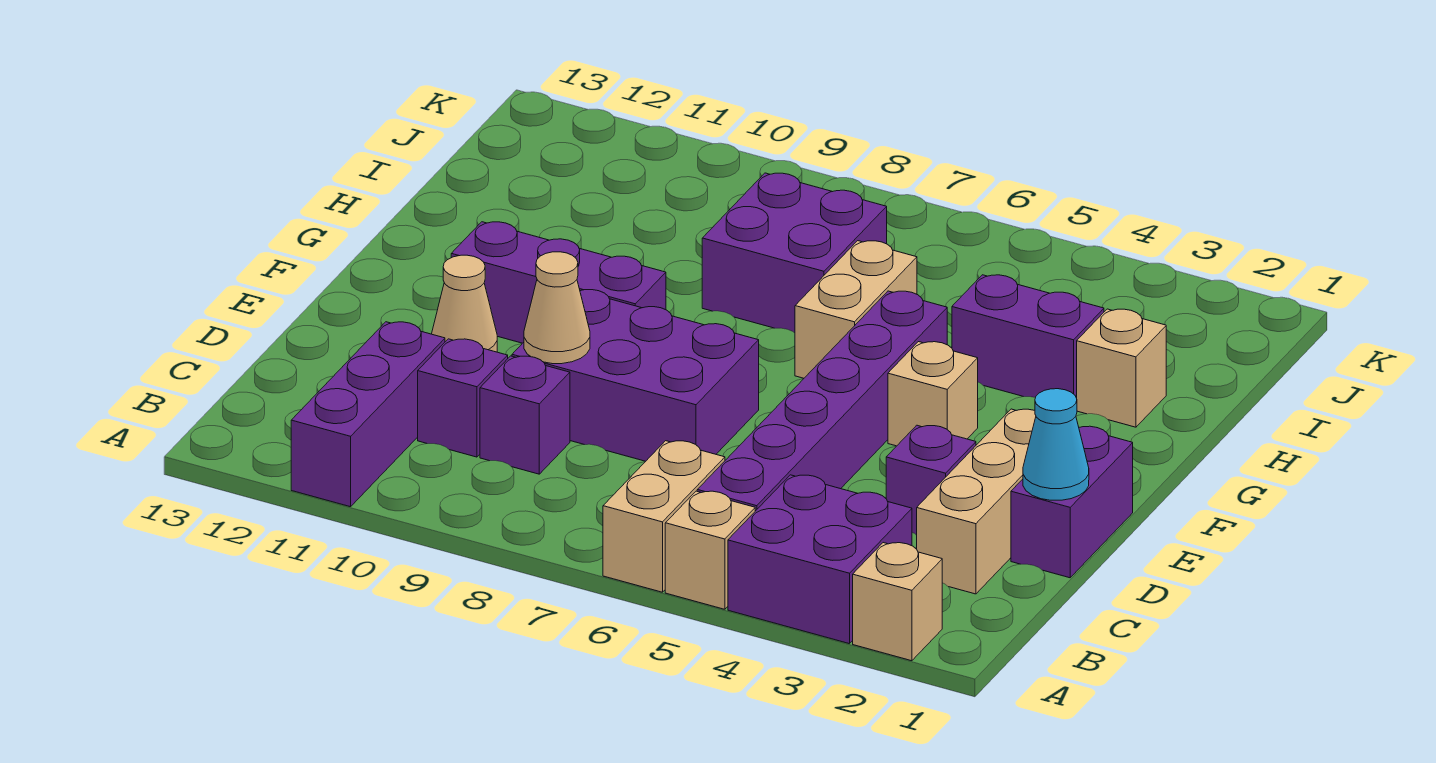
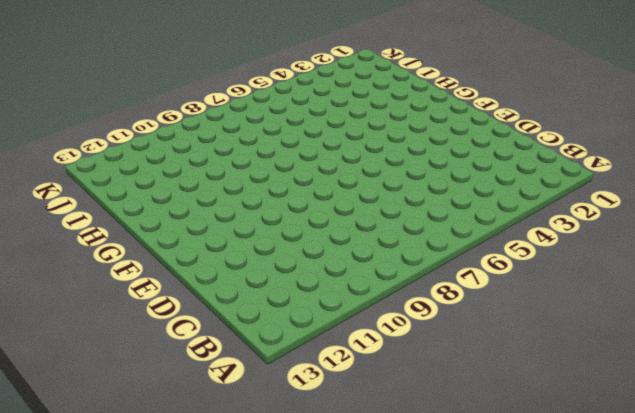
none -> tan 1x1 brick [853,543,942,661]
none -> purple 2x2 brick [728,475,912,644]
none -> tan 1x1 brick [665,491,755,609]

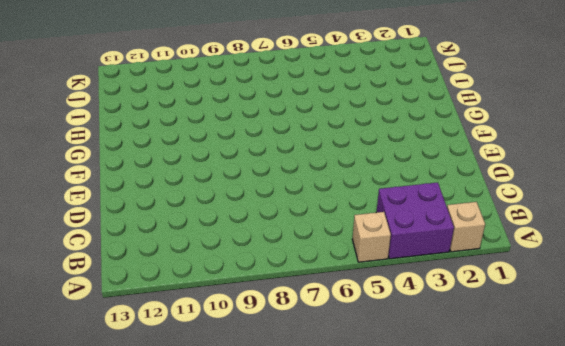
none -> tan 1x2 brick [603,441,725,592]
none -> purple 1x3 brick [291,322,445,507]
none -> purple 1x6 brick [697,291,947,511]

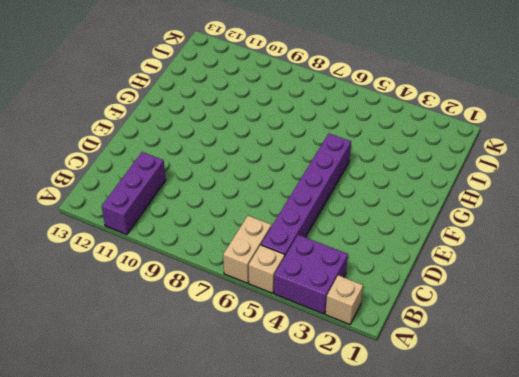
none -> tan 1x3 brick [917,409,1036,594]
none -> purple 1x1 brick [480,356,570,474]
none -> purple 1x1 brick [418,339,508,457]

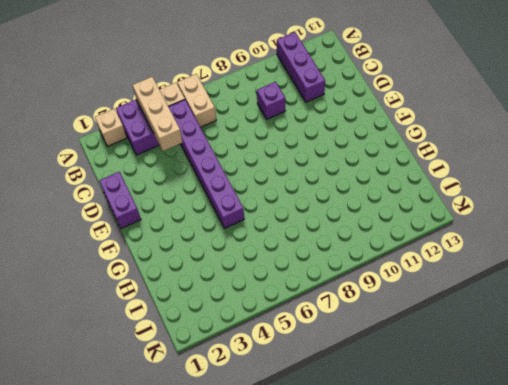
tan 1x3 brick [133,77,183,151] -> tan 1x3 brick moved to [917,409,1036,594]
none -> purple 1x1 brick [418,339,508,457]
none -> purple 1x1 brick [886,425,976,535]
none -> purple 2x3 brick [512,290,759,461]

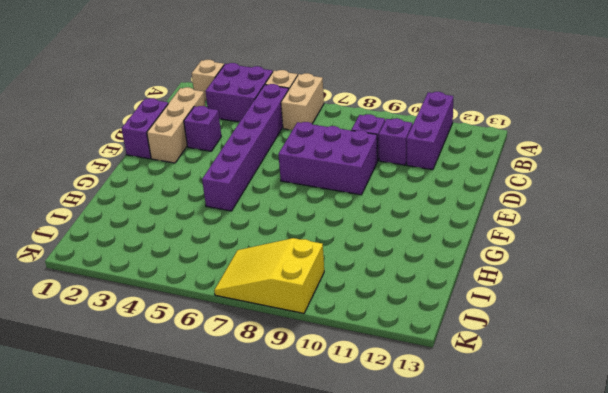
yellow 2x3 slope [214,238,324,313] -> none
none -> tan 1x1 cone [432,255,497,352]
none -> tan 1x1 brick [888,342,978,446]
none -> purple 1x3 brick [451,222,666,343]

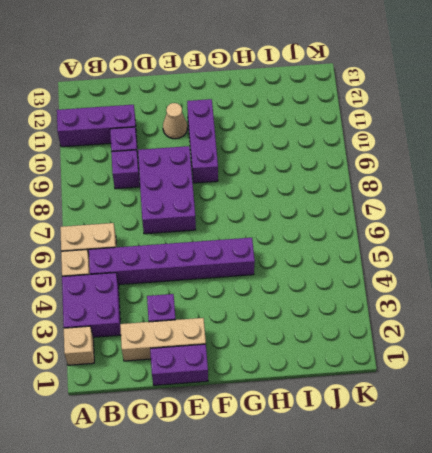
none -> tan 1x1 brick [888,342,978,446]
none -> tan 1x2 brick [795,241,917,378]
none -> tan 1x1 brick [1077,309,1166,427]

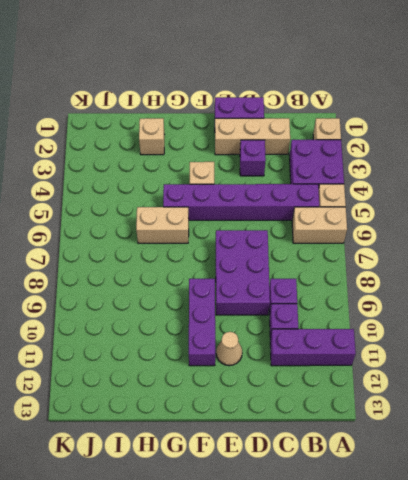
none -> purple 1x2 brick [952,275,1104,398]
none -> purple 2x2 brick [702,173,887,333]
none -> cyan 1x1 cone [1023,389,1089,500]

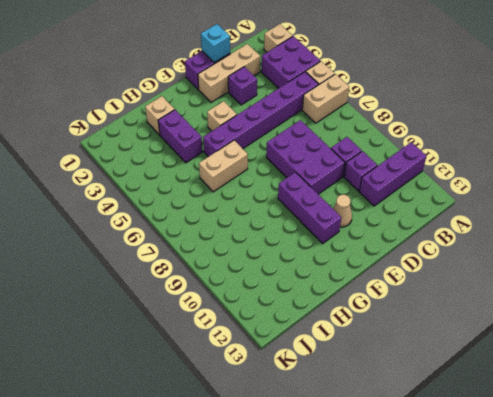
cyan 1x1 brick [201,24,230,63] -> cyan 1x1 cone [1023,389,1089,500]
none -> purple 2x2 brick [702,173,887,333]
none -> tan 1x1 cone [524,252,590,364]

